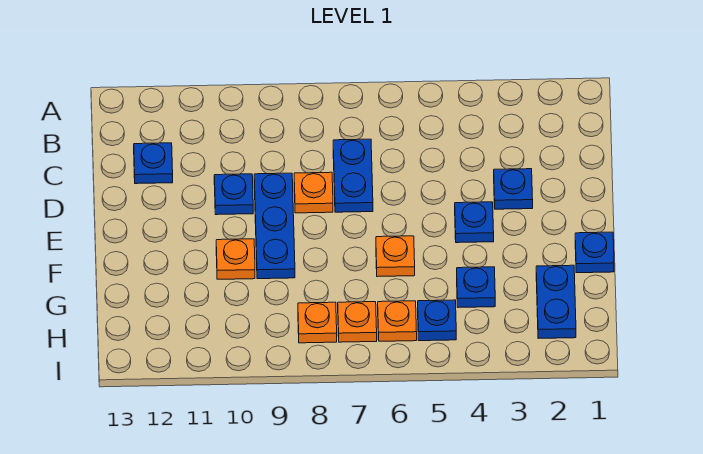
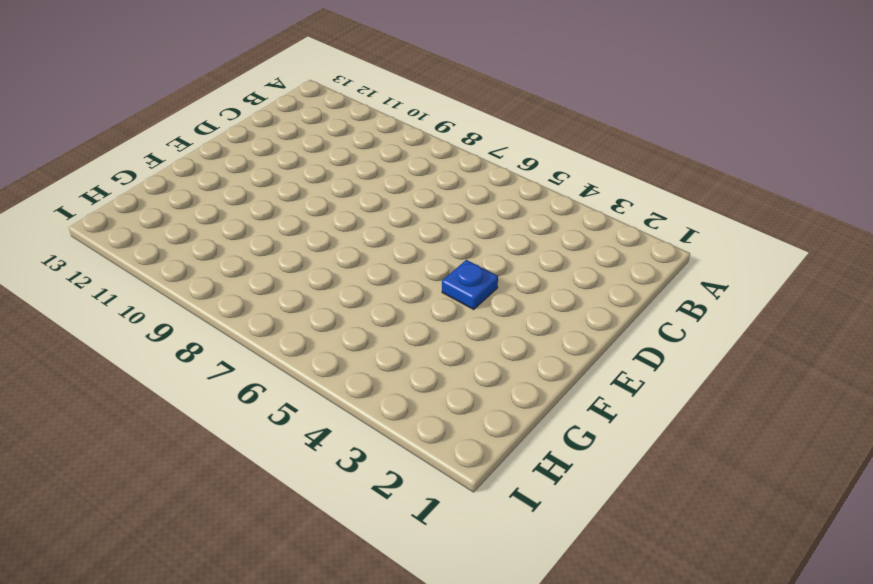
none -> blue 1x2 plate [333,139,373,212]
none -> blue 1x1 plate [134,143,173,184]
none -> blue 1x1 plate [494,169,533,209]

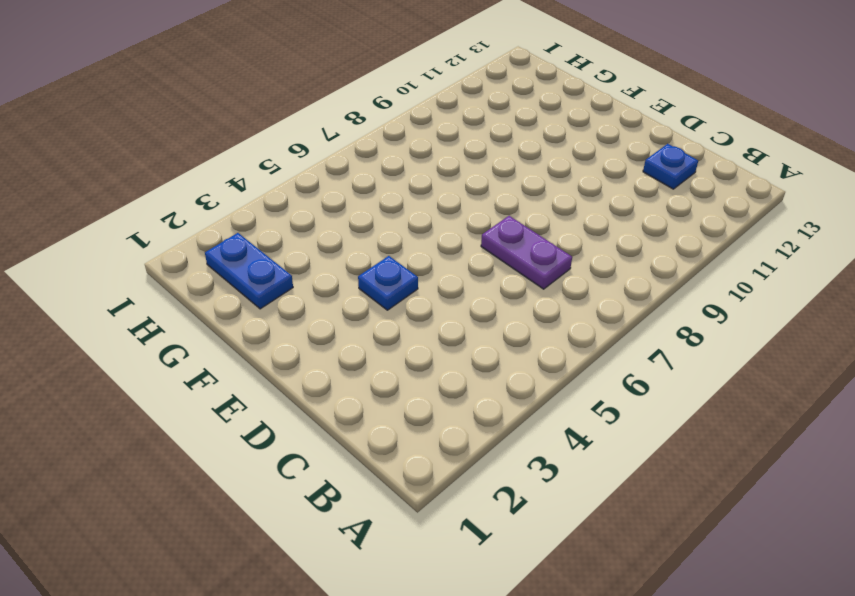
purple 1x2 plate [481,216,572,289] -> blue 1x2 plate [333,139,373,212]
none -> blue 1x1 plate [494,169,533,209]
none -> orange 1x1 plate [294,172,333,213]
none -> blue 1x3 plate [254,173,295,279]

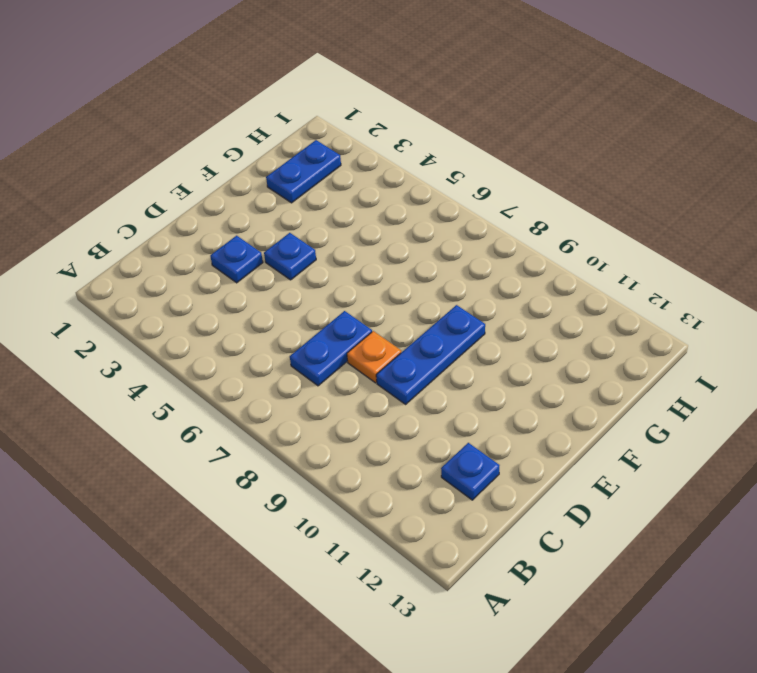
none -> blue 1x1 plate [214,174,253,215]
none -> blue 1x1 plate [575,232,614,273]
none -> orange 1x1 plate [376,236,415,277]

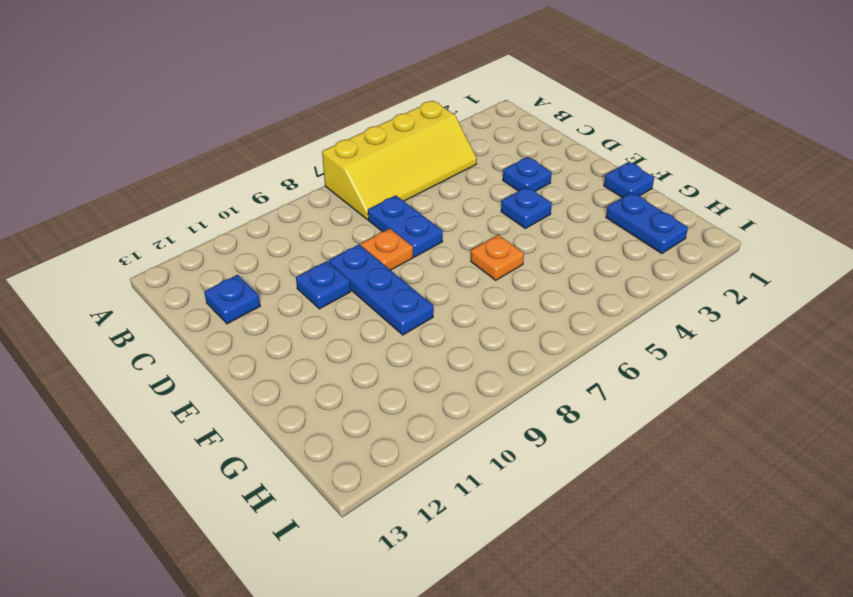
yellow 2x4 slope [322,101,477,220] -> none
none -> orange 1x1 plate [216,239,255,279]
none -> blue 1x1 plate [457,267,495,307]
none -> blue 1x1 plate [418,300,456,341]

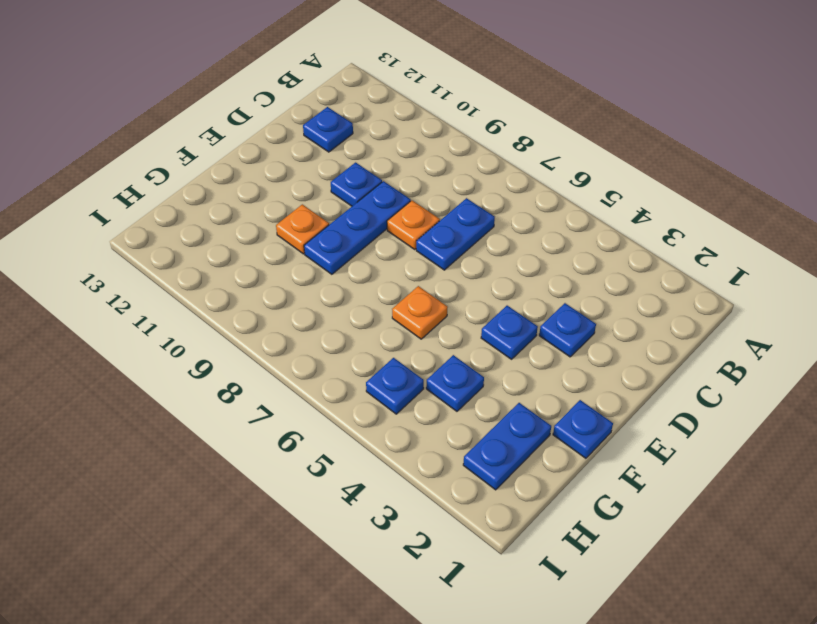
none -> orange 1x1 plate [378,301,417,341]
none -> orange 1x1 plate [338,302,377,342]
none -> orange 1x1 plate [298,302,337,343]

